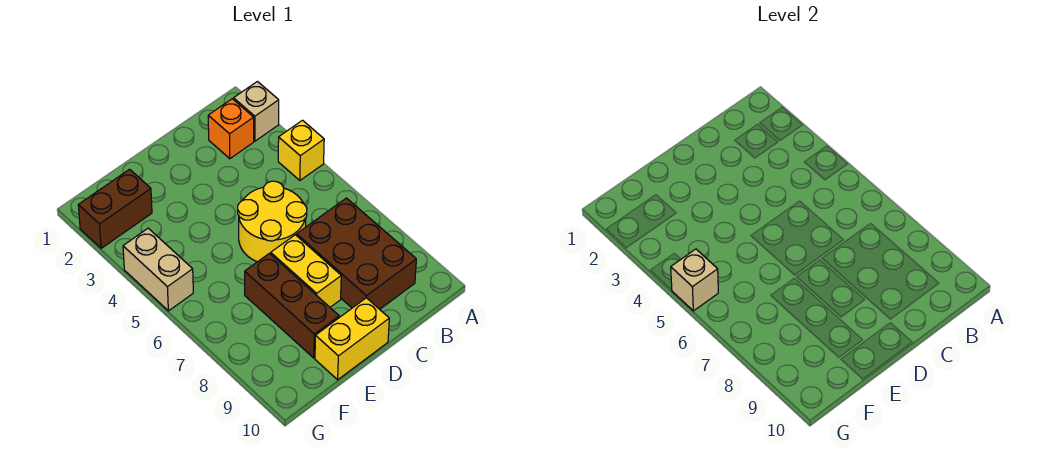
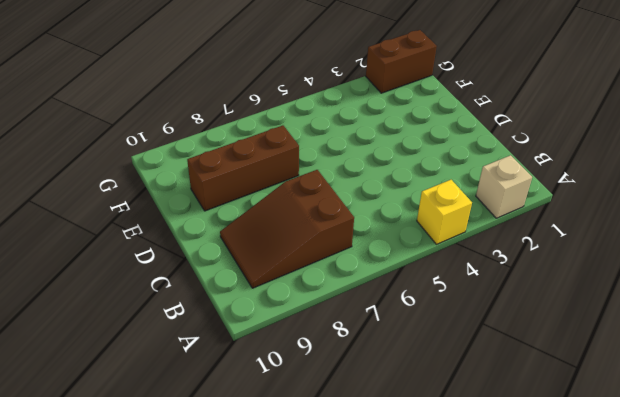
brown 2x3 slope [220,170,354,288] -> brown 2x3 brick [297,198,416,309]
brown 1x2 brick [366,30,437,93] -> brown 1x2 brick turned to [78,169,152,248]
none -> orange 1x1 brick [208,99,254,159]
none -> yellow 2x2 round brick [238,181,307,262]

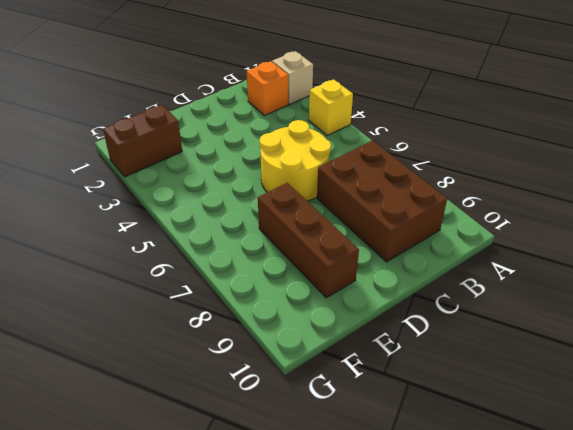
none -> yellow 1x2 brick [271,235,341,307]
none -> yellow 1x2 brick [315,298,389,380]

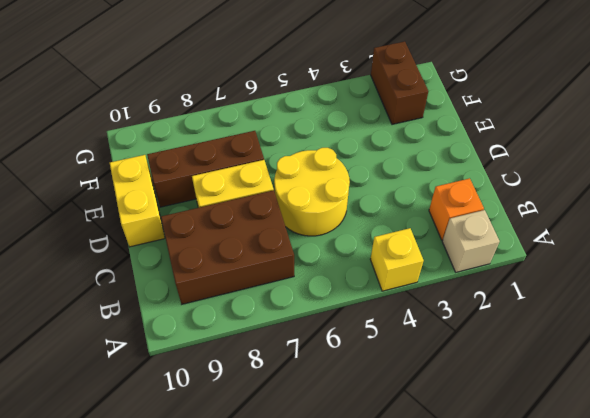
none -> tan 1x2 brick [123,228,193,311]
none -> tan 1x1 brick [671,249,718,311]

